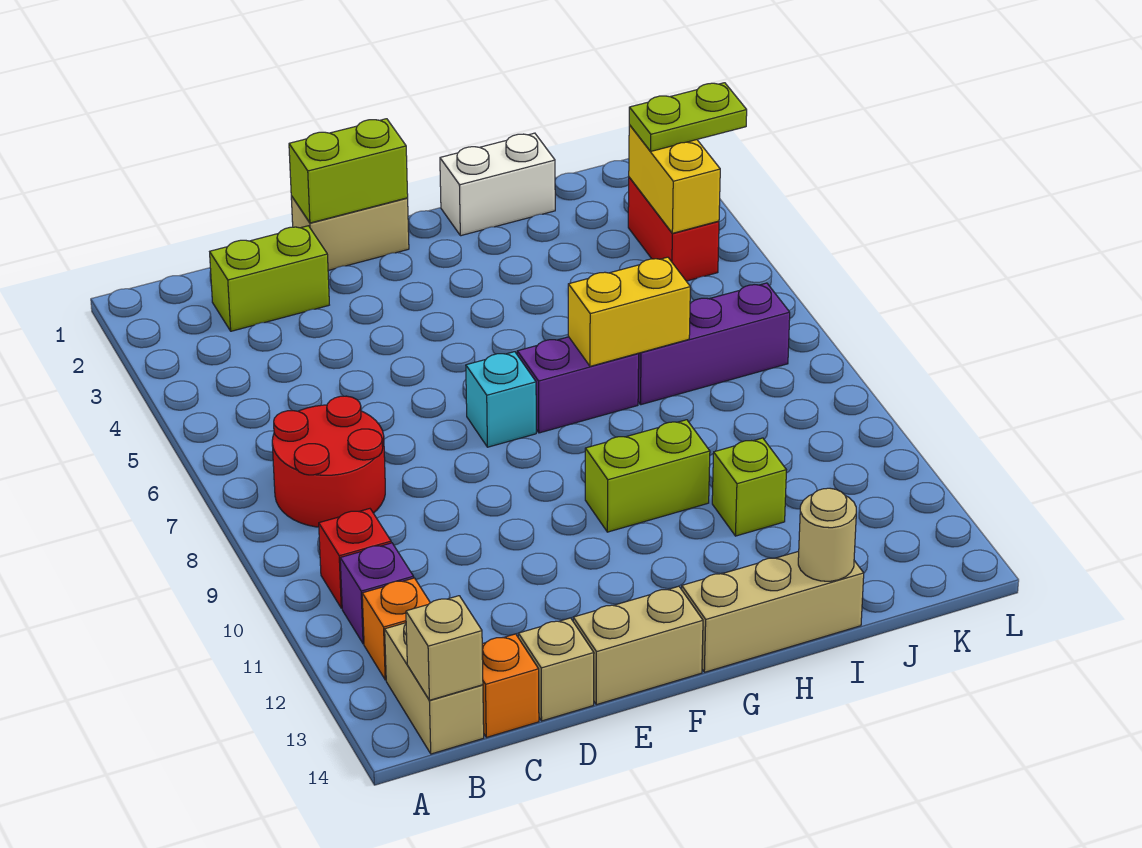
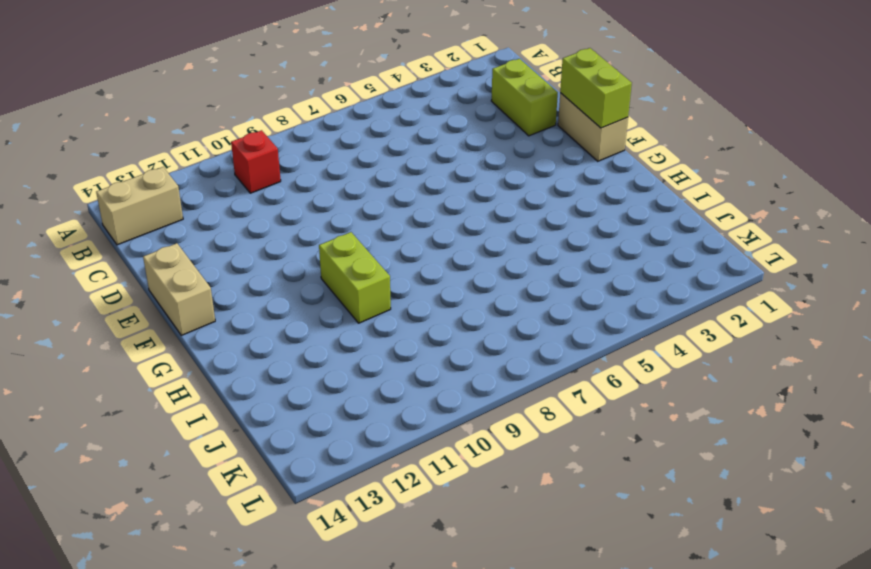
none -> red 2x2 round brick [272,396,385,527]
none -> purple 1x1 brick [340,543,414,644]
none -> orange 1x1 brick [362,578,430,680]

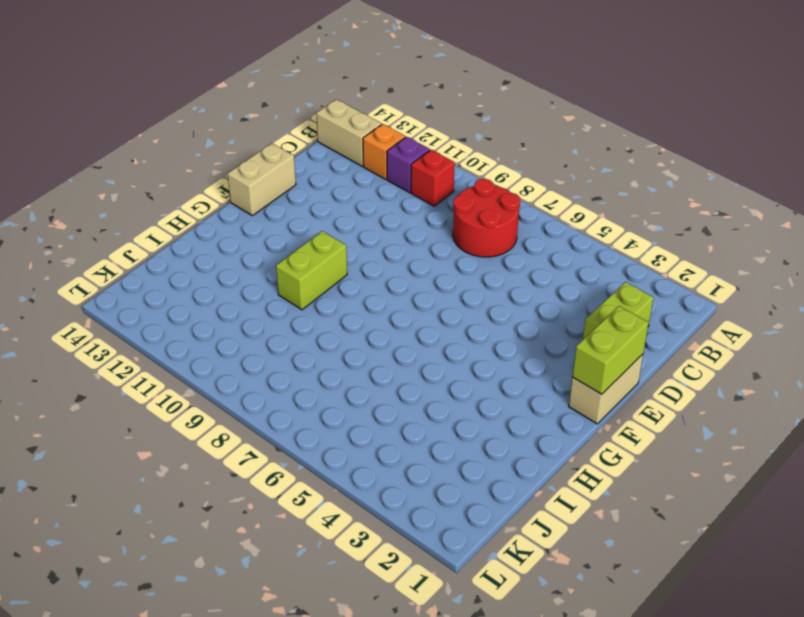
none -> orange 1x1 brick [482,634,539,737]
none -> tan 1x1 brick [518,618,594,721]
none -> cyan 1x1 brick [466,352,536,447]

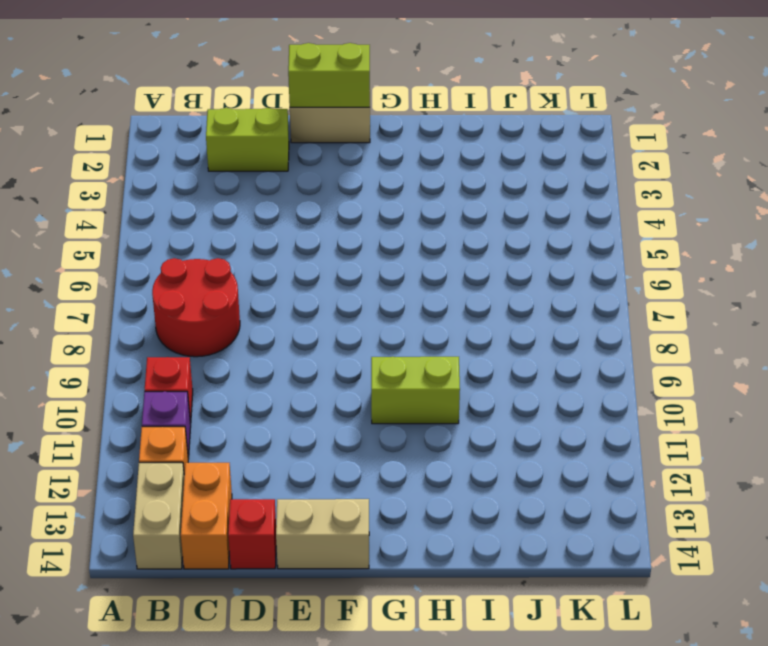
orange 1x2 brick [181,463,232,569] -> orange 1x1 brick [482,634,539,737]
red 1x1 brick [228,499,276,569] -> tan 1x1 brick [518,618,594,721]
none -> cyan 1x1 brick [466,352,536,447]
none -> purple 1x2 brick [517,337,639,433]
none -> tan 1x3 brick [682,551,864,672]

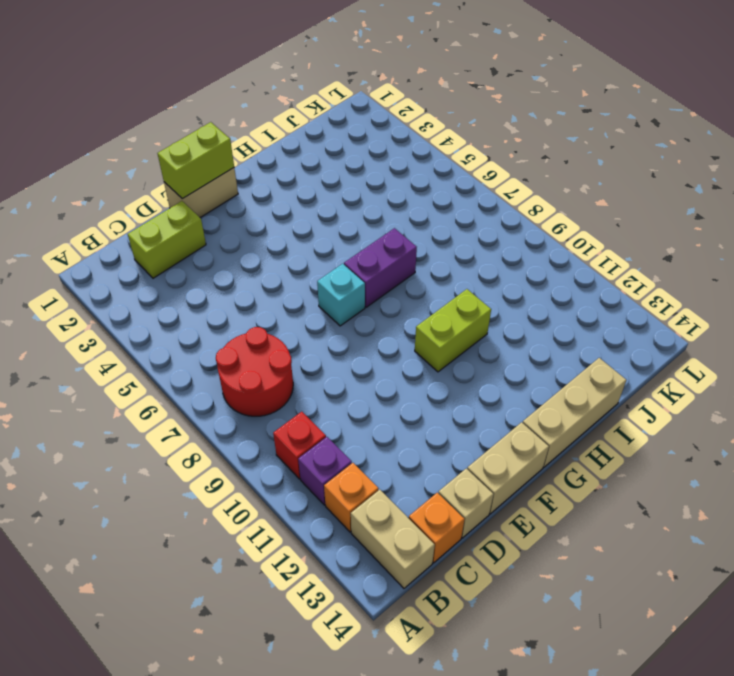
none -> white 1x2 brick [440,133,555,236]
none -> purple 1x3 brick [638,283,790,405]
none -> lime 1x1 brick [712,438,786,536]

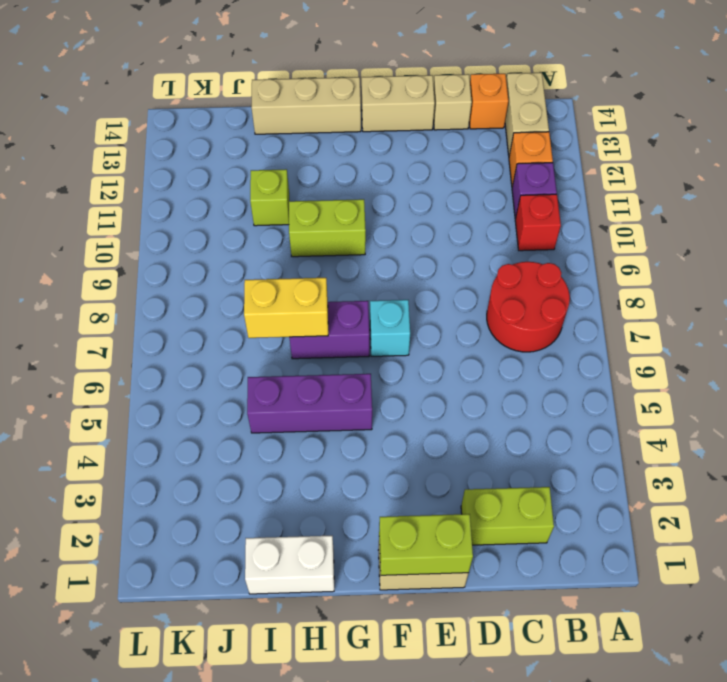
purple 1x3 brick [247,374,372,433] -> purple 1x3 brick moved to [638,283,790,405]
none -> red 1x2 brick [628,177,719,281]
none -> tan 1x1 brick [406,596,483,700]
none -> tan 1x1 round brick [798,488,856,581]

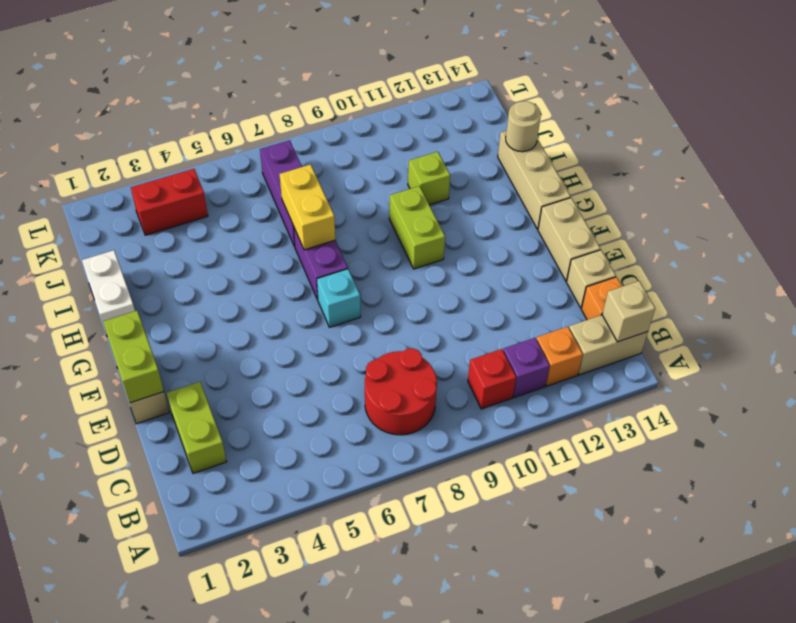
none -> yellow 1x2 brick [629,125,720,233]
none -> lime 1x2 plate [629,83,747,151]

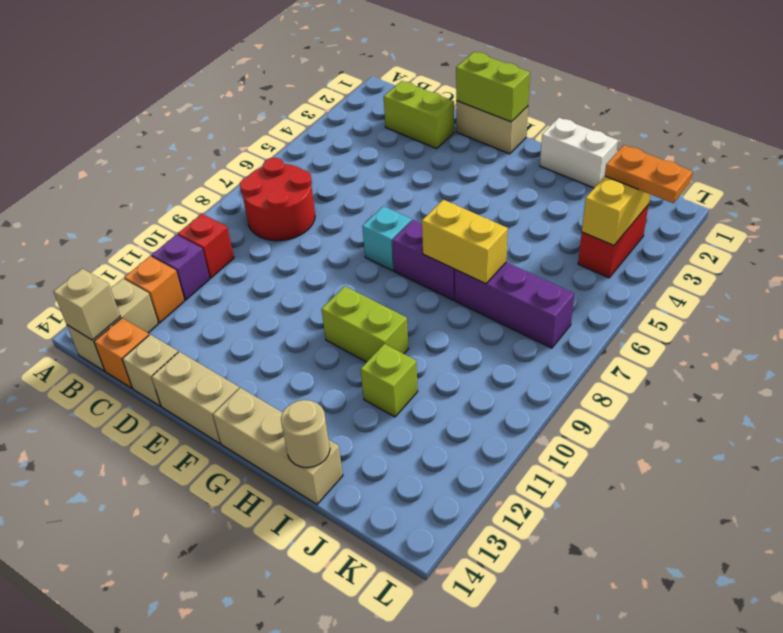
orange 1x2 plate [605,145,693,203] -> lime 1x2 plate [629,83,747,151]

